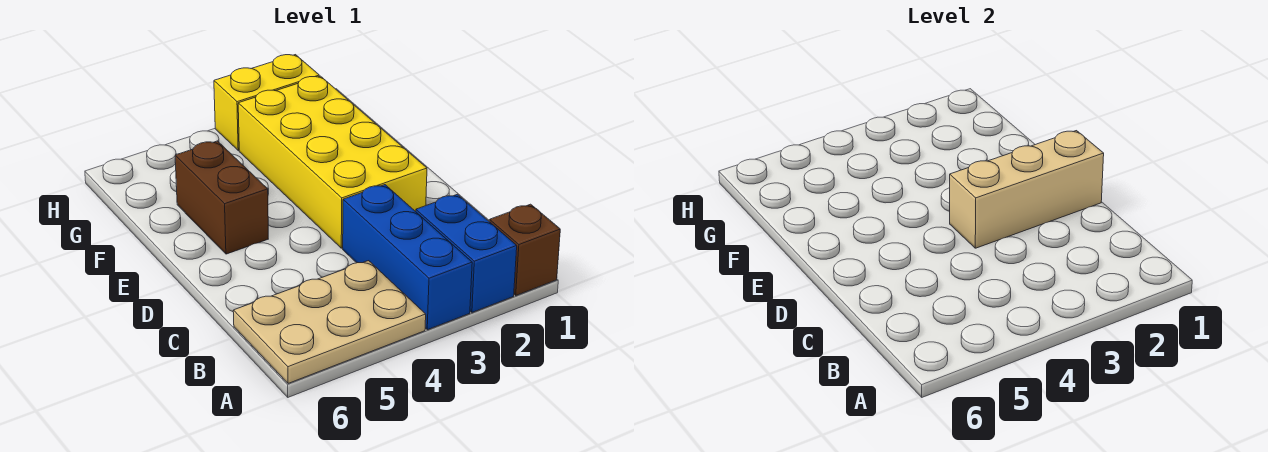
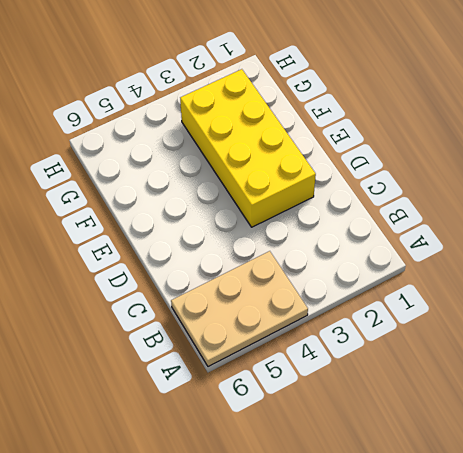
none -> brown 1x1 brick [489,204,560,295]
none -> blue 1x2 brick [416,194,517,312]

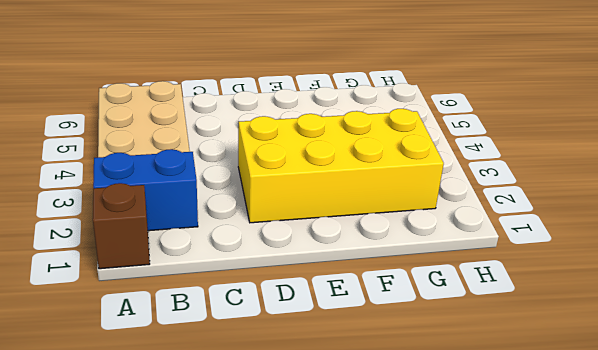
none -> blue 1x3 brick [343,185,472,330]
none -> brown 1x2 brick [175,141,268,254]

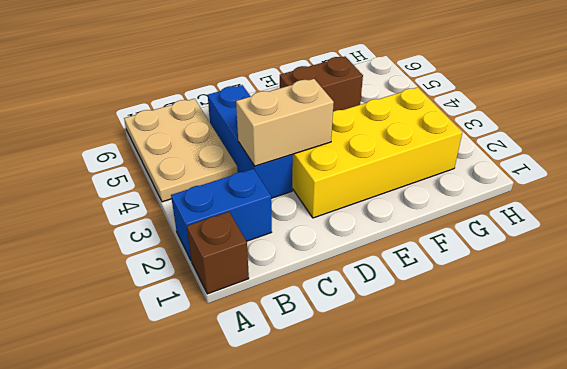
blue 1x3 brick [208,85,293,198] -> blue 1x3 brick turned to [343,185,472,330]
tan 1x2 brick [236,79,334,166] -> tan 1x3 brick [950,131,1104,248]
none -> yellow 1x2 brick [214,55,319,150]

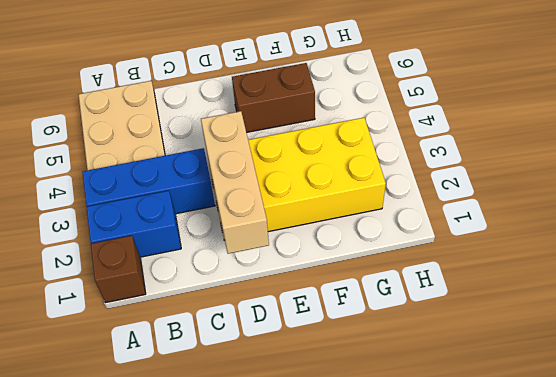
none -> yellow 1x2 brick [214,55,319,150]

